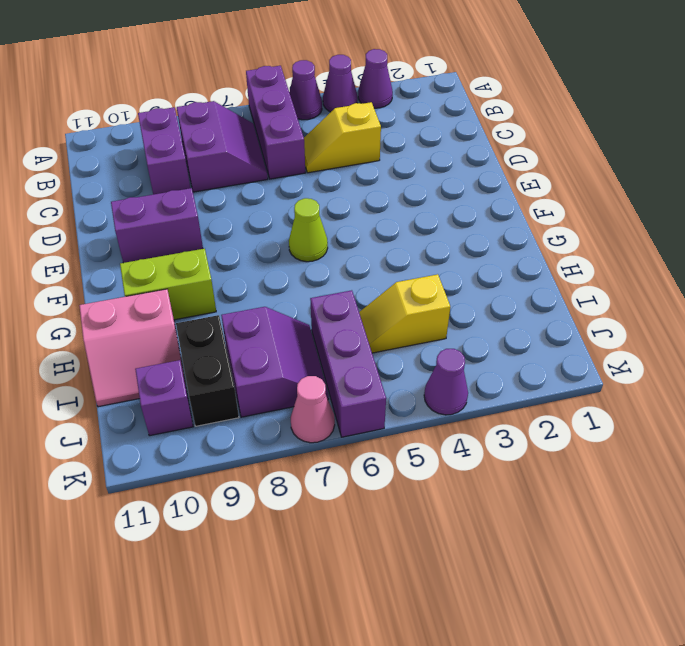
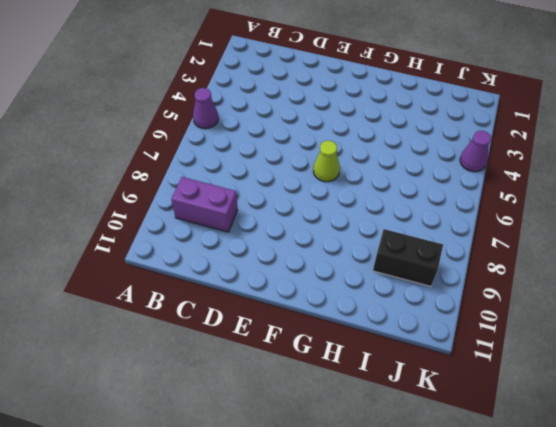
none -> purple 1x1 cone [358,49,393,108]
none -> purple 1x1 cone [323,55,358,112]
none -> purple 1x3 brick [246,66,305,179]

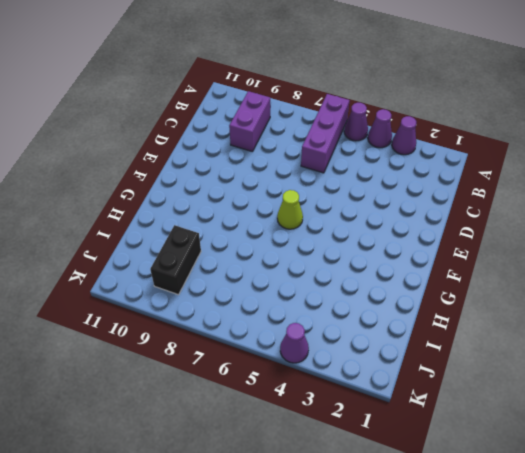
none -> purple 2x2 slope [177,101,268,192]
none -> yellow 1x2 slope [304,102,381,173]
none -> purple 1x2 brick [111,188,203,263]

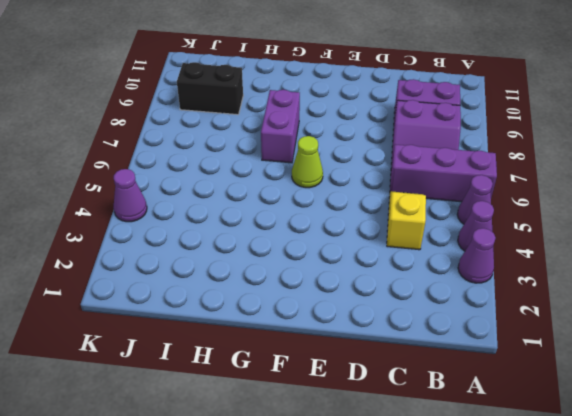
purple 1x2 brick [261,90,300,163] -> purple 1x2 brick moved to [111,188,203,263]
none -> lime 1x2 brick [120,249,216,320]
none -> pink 2x2 slope [79,289,184,407]
none -> yellow 1x2 slope [359,274,450,353]

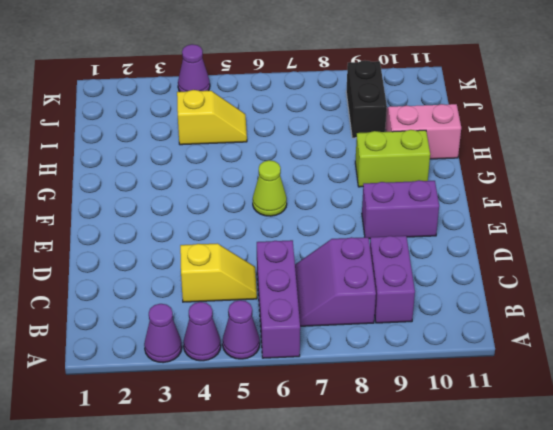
none -> purple 1x3 brick [310,290,386,437]
none -> purple 2x2 slope [221,307,329,417]
none -> purple 1x1 brick [135,360,193,436]

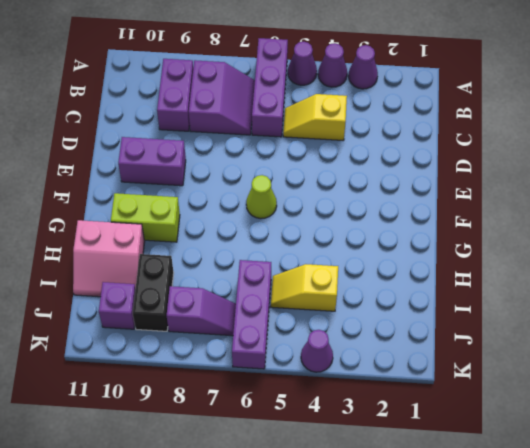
purple 1x2 slope [167,286,236,336] -> purple 2x2 slope [221,307,329,417]
none -> pink 1x1 cone [291,376,335,443]

